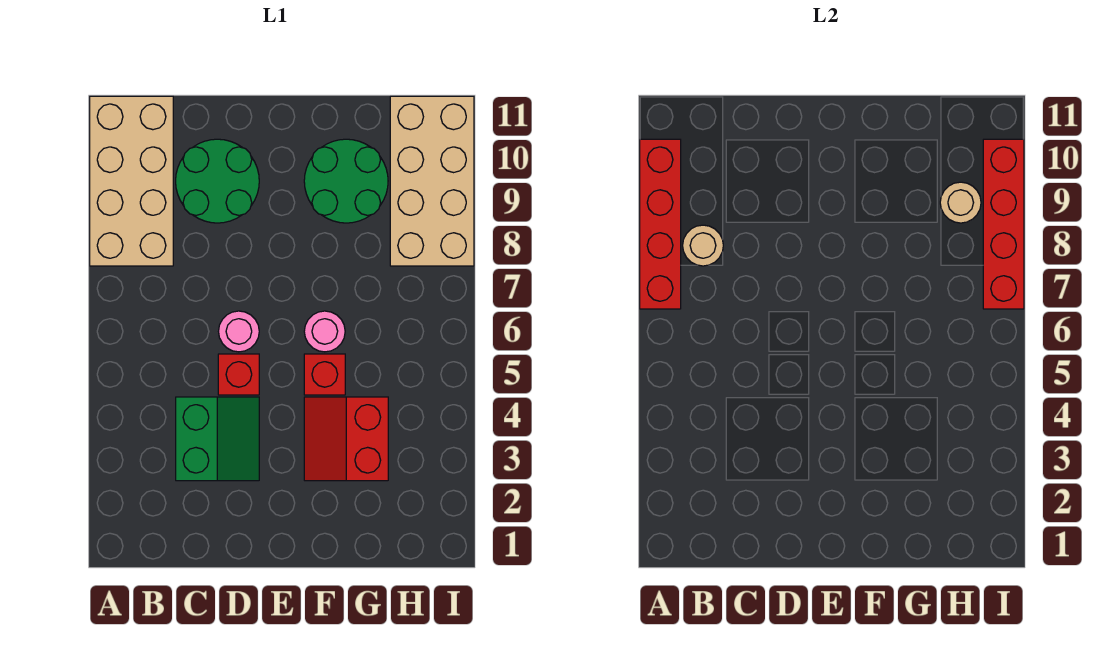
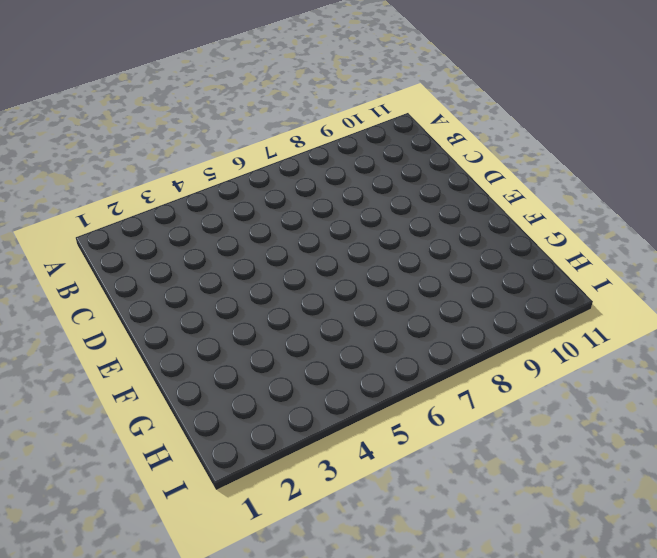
none -> tan 2x4 brick [90,96,173,266]
none -> green 2x2 slope [176,397,259,481]
none -> green 2x2 round brick [176,139,259,223]

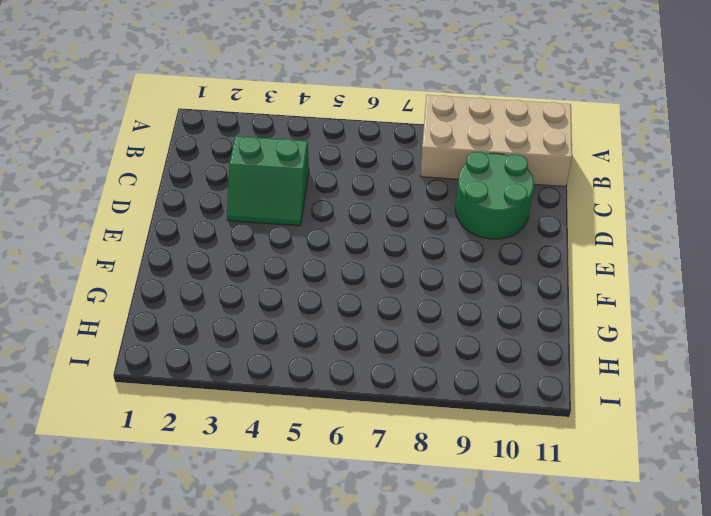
none -> red 1x1 brick [218,354,259,395]
none -> pink 1x1 round brick [219,311,259,352]
none -> red 2x2 slope [304,397,388,481]

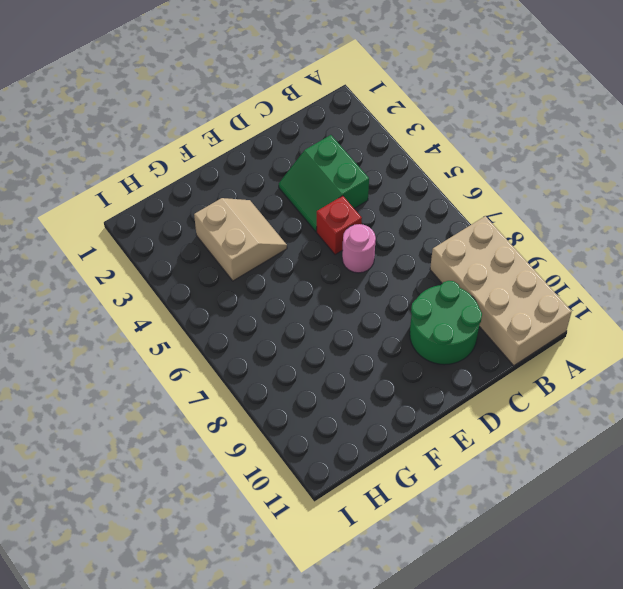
tan 2x2 slope [194,198,287,281] -> red 2x2 slope [304,397,388,481]
none -> red 1x1 brick [304,354,345,395]
none -> pink 1x1 round brick [304,311,345,352]
none -> green 2x2 round brick [304,139,388,223]

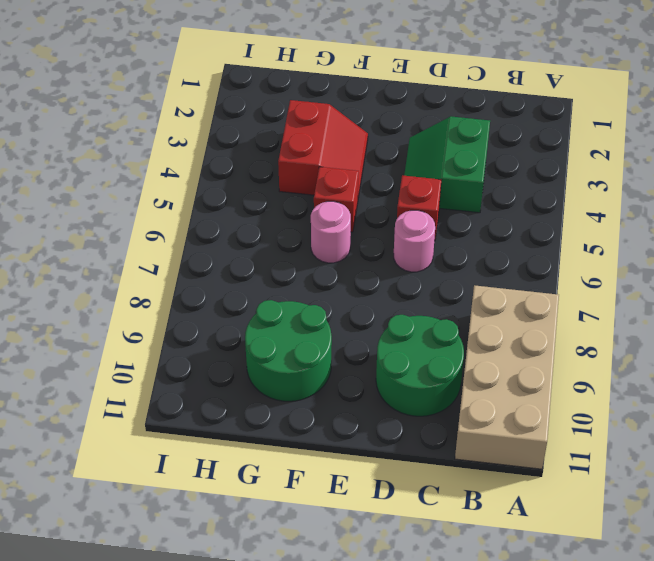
none -> tan 2x4 brick [390,96,474,266]
none -> red 1x4 brick [640,139,681,309]
none -> tan 1x1 round brick [683,225,723,266]

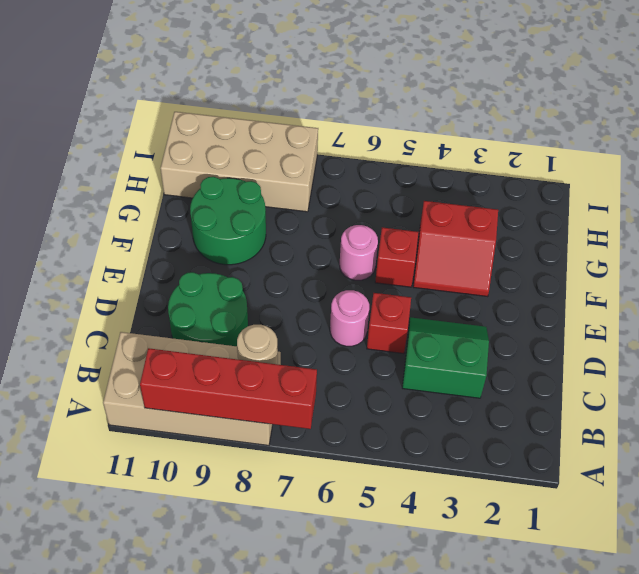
none -> tan 1x1 round brick [940,182,981,223]
none -> red 1x4 brick [983,139,1024,309]

